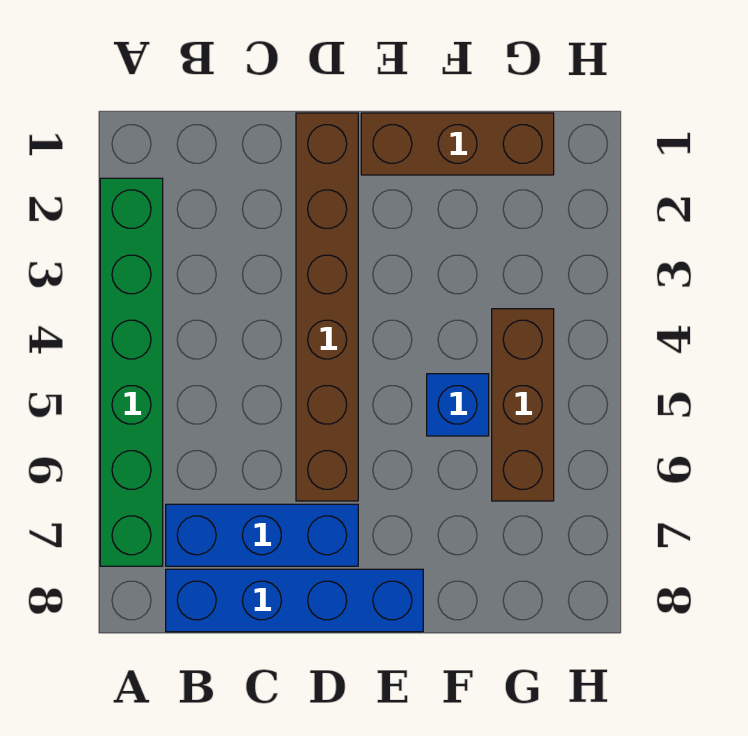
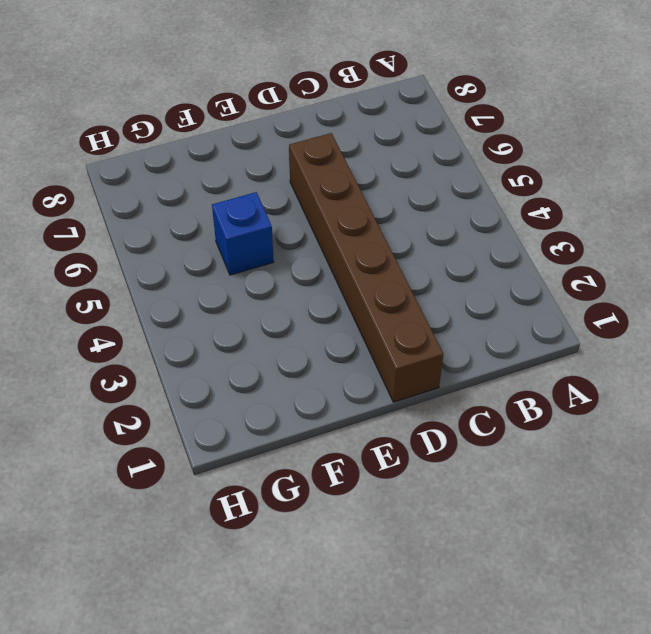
none -> green 1x6 brick [100,178,163,566]
none -> blue 1x3 brick [166,504,358,566]

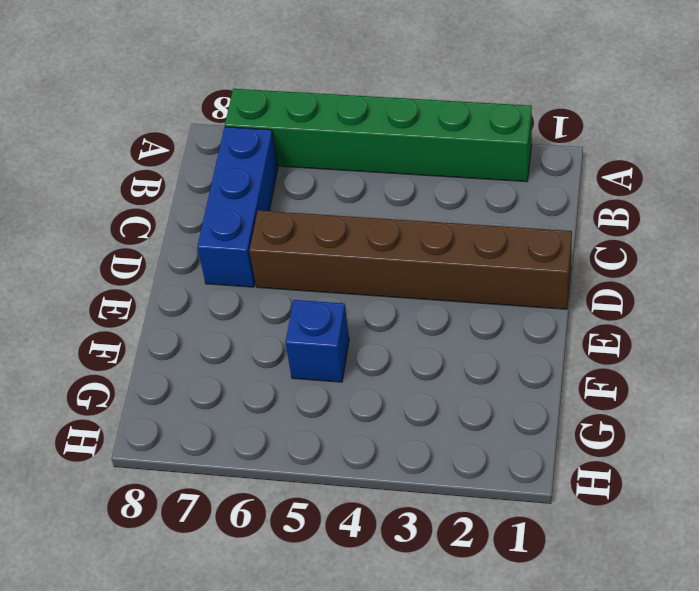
none -> blue 1x4 brick [166,569,423,632]
none -> brown 1x3 brick [361,113,554,175]

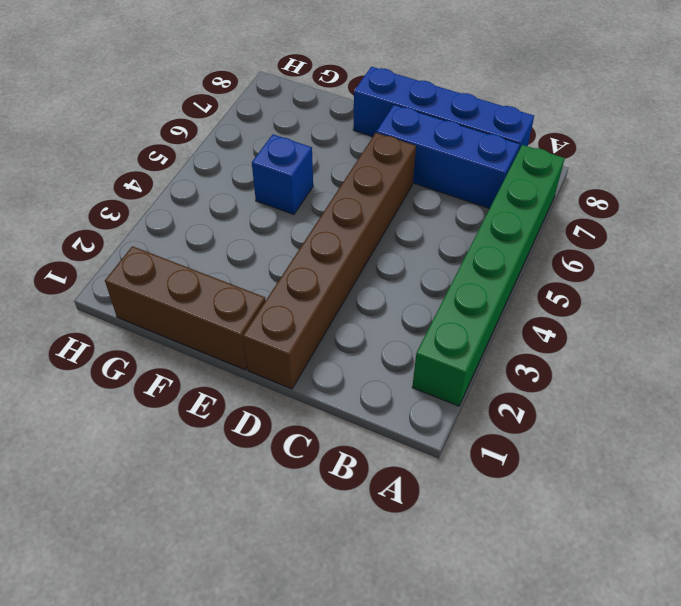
none -> brown 1x3 brick [492,309,554,501]

